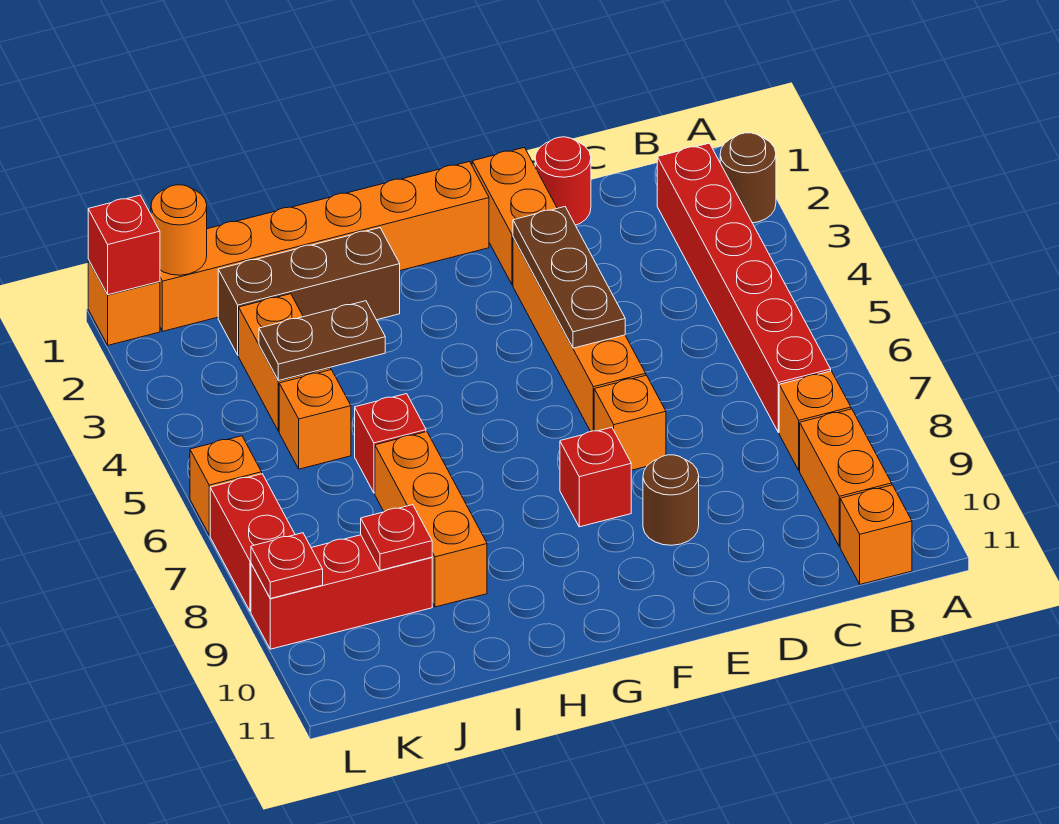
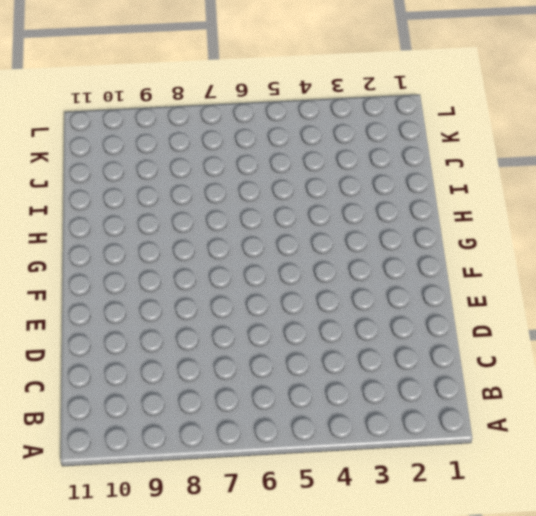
none -> brown 1x1 round brick [720,133,776,223]
none -> red 1x6 brick [657,143,831,433]
none -> orange 1x1 brick [779,371,851,471]

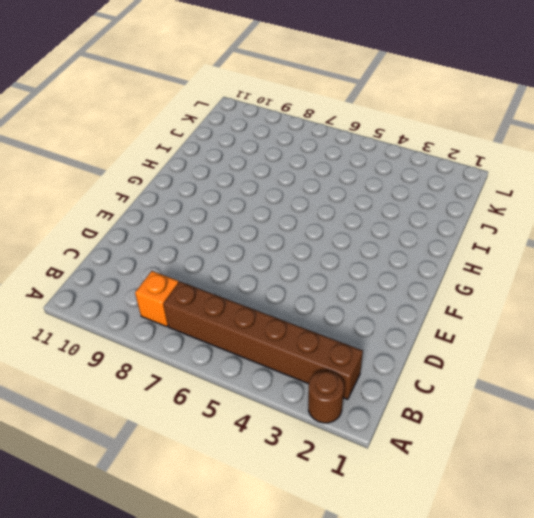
brown 1x6 brick [163,282,363,399] -> red 1x6 brick [657,143,831,433]
none -> orange 1x2 brick [800,409,892,547]
none -> orange 1x1 brick [840,485,912,584]
none -> red 1x1 round brick [535,137,591,225]

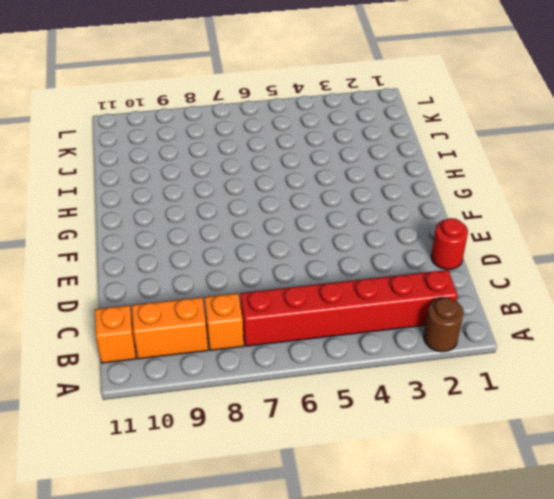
none -> orange 1x2 brick [472,148,557,285]
none -> orange 1x4 brick [513,237,646,432]
none -> orange 1x1 brick [594,375,666,470]

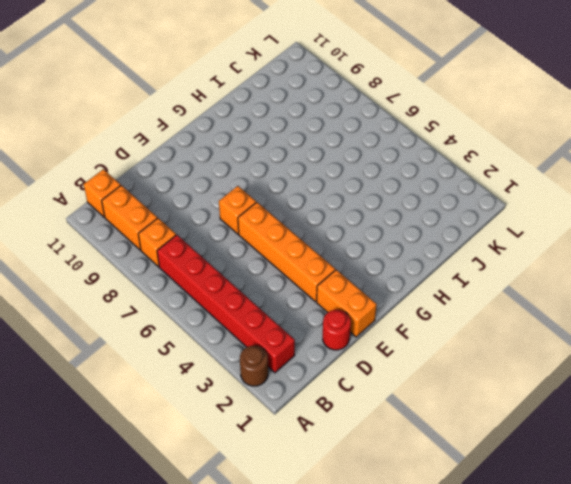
none -> brown 1x1 round brick [643,455,699,545]
none -> orange 1x6 brick [160,162,489,331]
none -> red 1x1 brick [560,427,631,527]

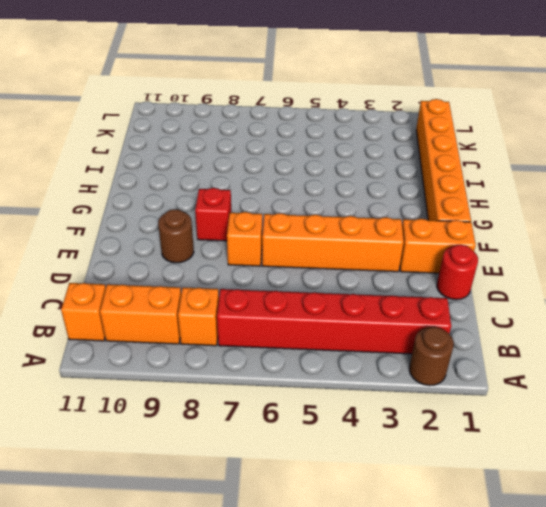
none -> brown 1x3 brick [218,228,400,355]
none -> red 1x1 brick [355,394,426,493]
none -> orange 1x3 brick [375,432,487,607]

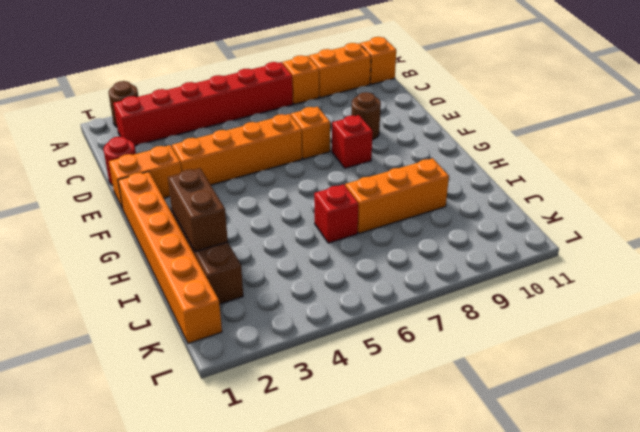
brown 1x2 brick [168,168,228,252] -> none
none -> orange 1x2 brick [239,294,331,431]
none -> orange 1x1 brick [279,370,351,469]
none -> red 1x3 brick [251,535,432,649]

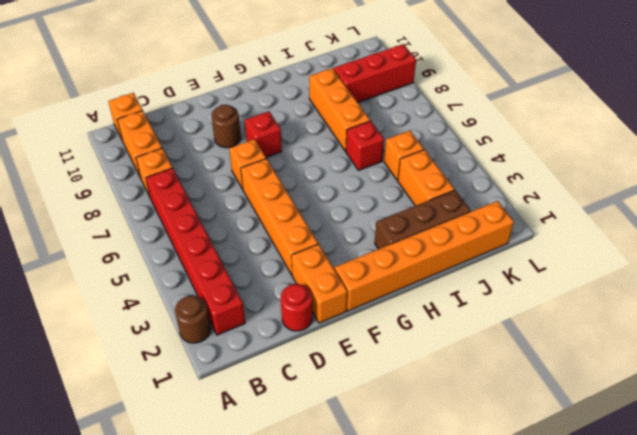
none -> orange 1x1 brick [88,260,160,345]
none -> orange 1x1 brick [190,436,262,535]
none -> red 1x2 brick [210,474,295,611]

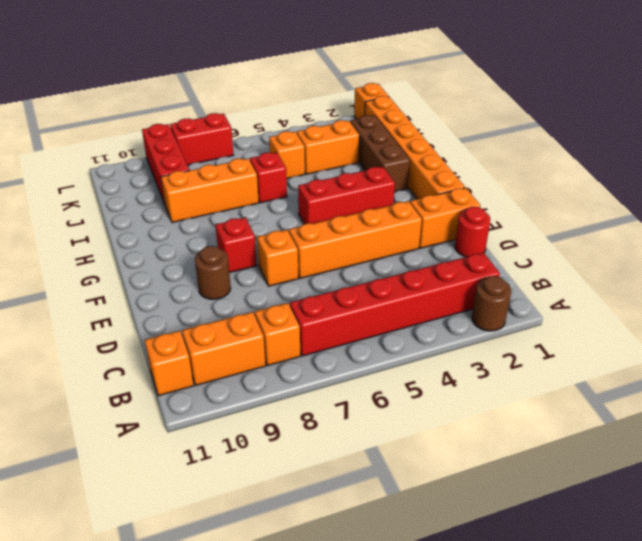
red 1x3 brick [298,167,395,224] -> none
none -> orange 1x1 brick [190,436,262,535]
none -> brown 1x3 plate [513,207,625,348]
none -> brown 1x2 plate [259,301,385,381]

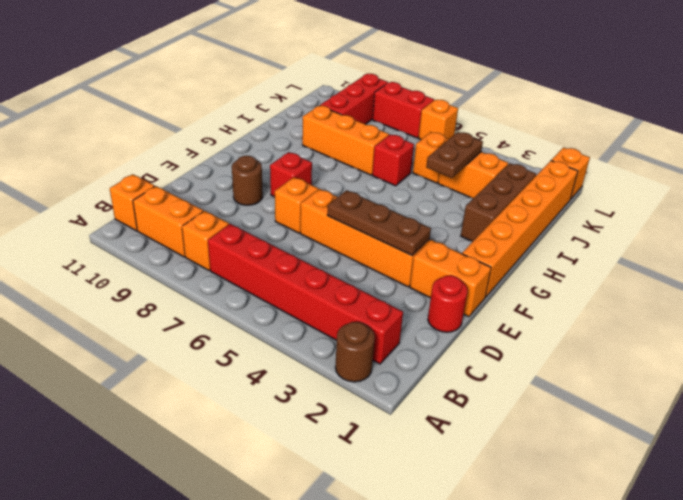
none -> red 1x1 plate [361,505,432,570]
none -> orange 1x1 round brick [151,185,207,275]
none -> red 1x1 brick [88,195,160,295]

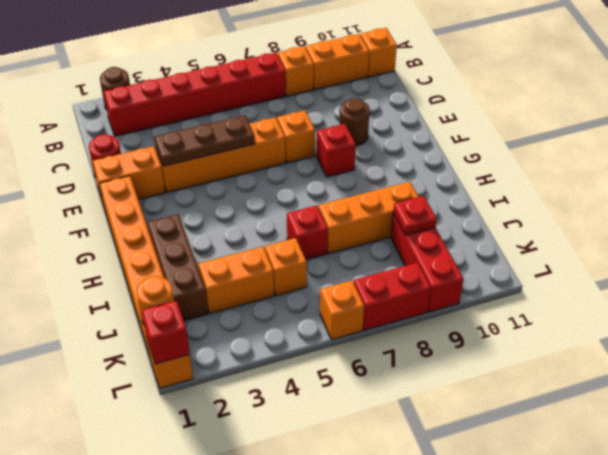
none -> brown 1x2 plate [259,301,385,381]
none -> red 1x1 plate [251,533,323,599]

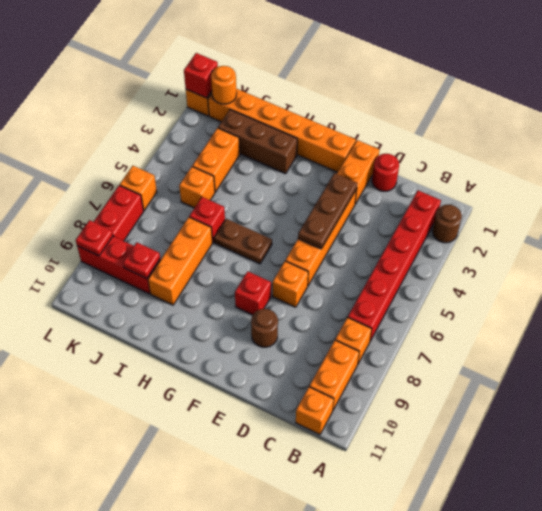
brown 1x2 plate [214,219,272,264] -> brown 1x2 plate moved to [259,301,385,381]

